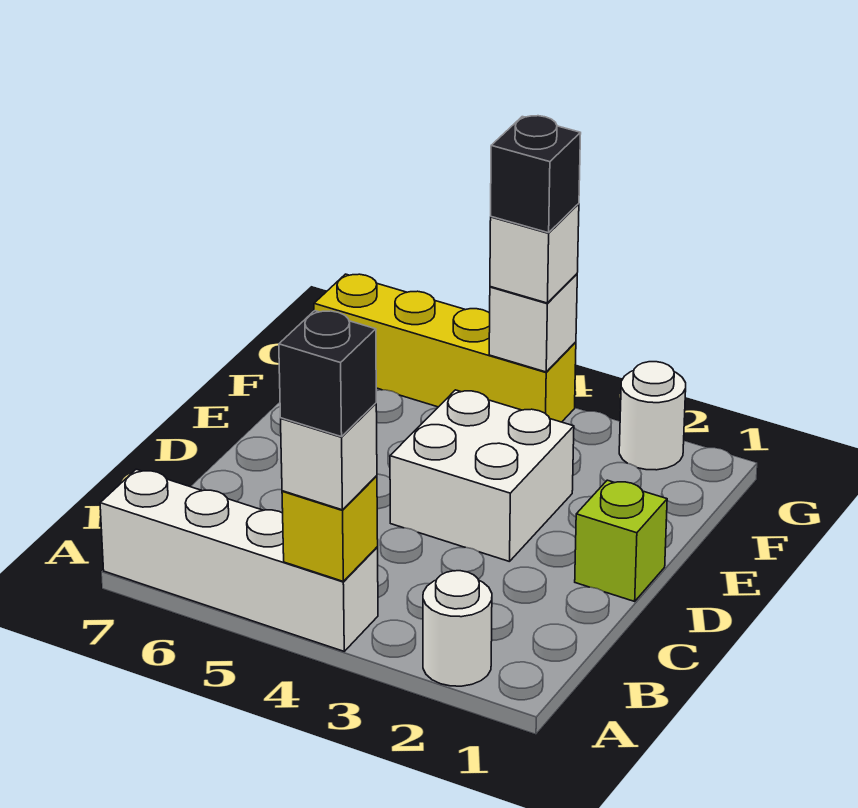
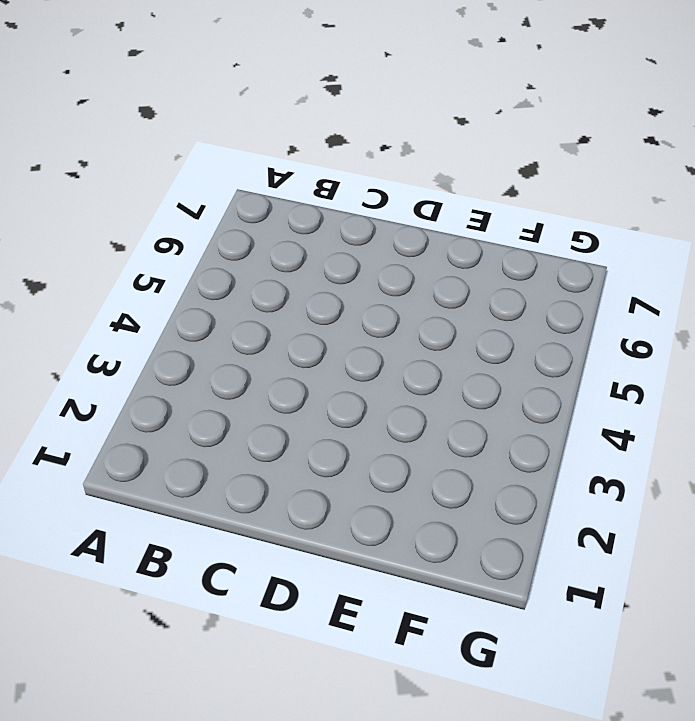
none -> white 1x1 round brick [423,571,492,686]
none -> white 1x4 brick [100,469,378,651]
none -> lime 1x1 brick [575,480,667,601]

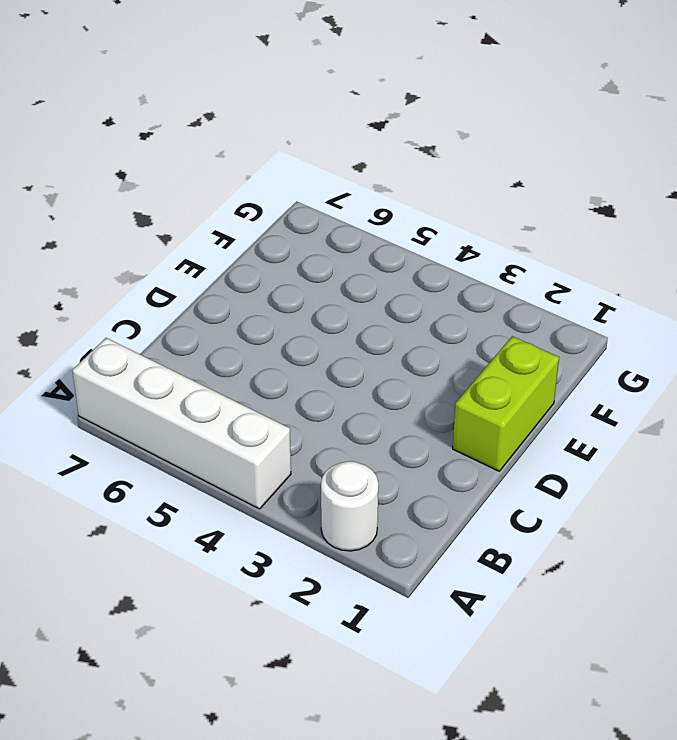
lime 1x2 brick [453,336,559,471] -> lime 1x1 brick [575,480,667,601]
none -> white 2x2 brick [390,390,574,562]
none -> white 1x1 round brick [619,362,686,470]
none -> yellow 1x4 brick [314,274,576,422]

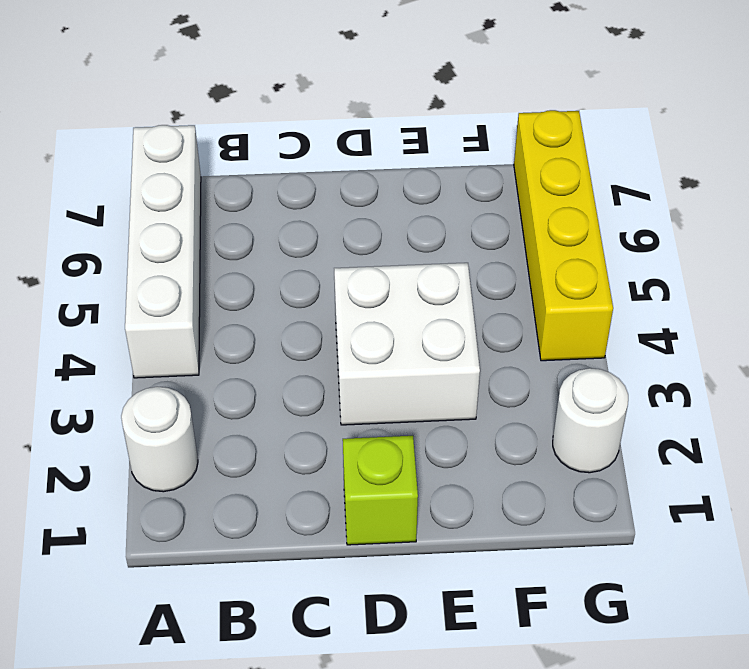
none -> yellow 1x1 brick [282,476,378,581]
none -> white 1x1 brick [489,274,577,372]
none -> white 1x1 brick [281,403,377,510]

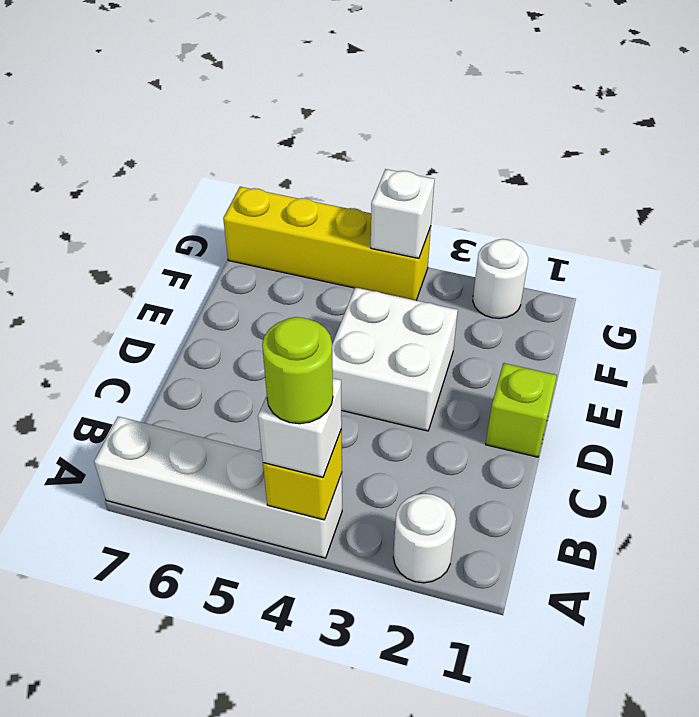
lime 1x1 round brick [262,317,333,424] -> black 1x1 brick [279,311,376,437]
none -> white 1x1 brick [490,204,579,303]
none -> black 1x1 brick [491,116,581,233]

